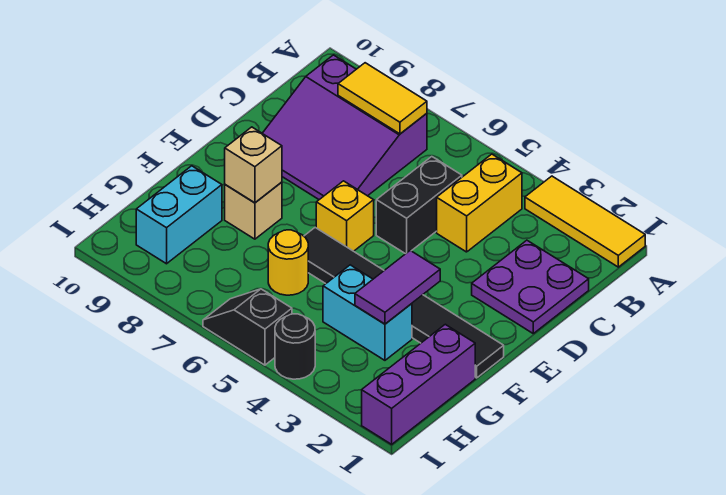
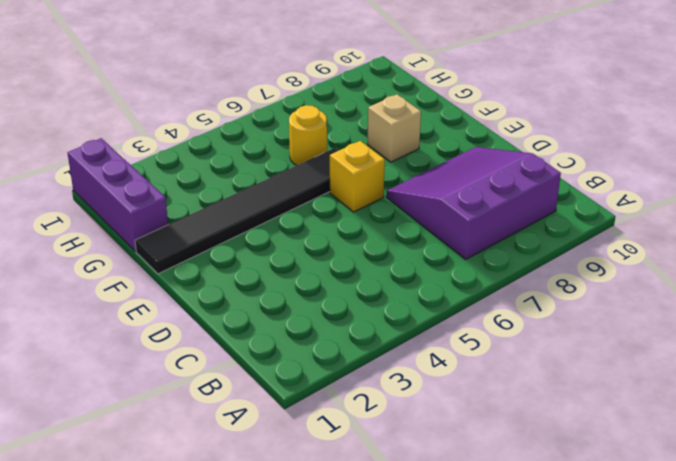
none -> yellow 1x3 tile [525,176,645,267]
none -> yellow 1x2 brick [437,154,522,252]
none -> purple 2x2 plate [472,240,589,333]

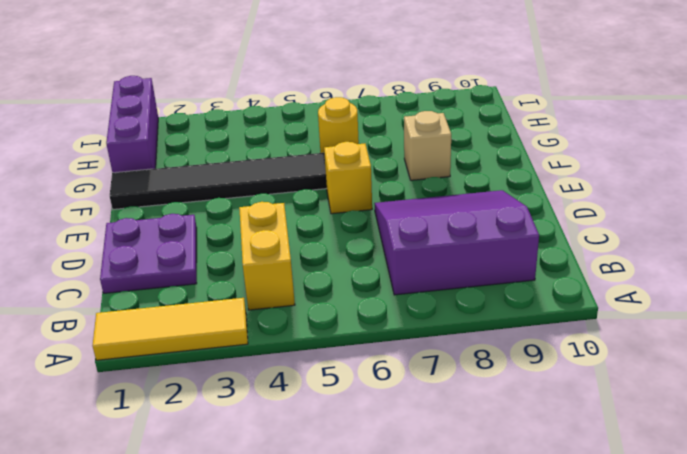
none -> black 1x2 brick [376,157,462,254]
none -> cyan 1x2 brick [323,265,412,360]
none -> cyan 1x2 brick [136,166,222,264]

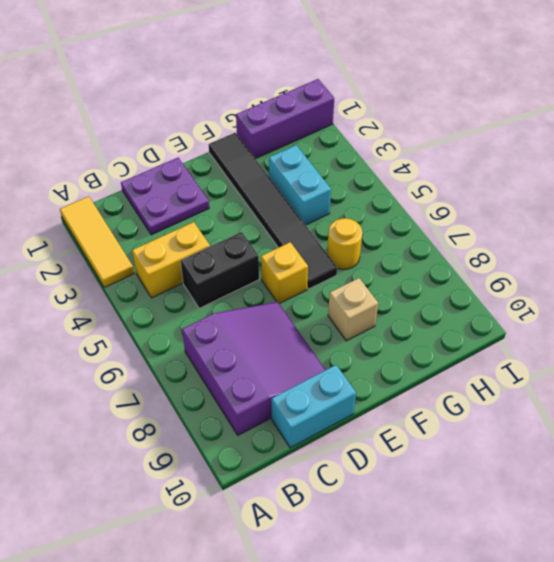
cyan 1x2 brick [271,365,356,448] -> cyan 1x2 brick moved to [136,166,222,264]
none -> black 1x1 round brick [275,314,315,379]
none -> black 1x2 slope [203,289,292,365]
none -> yellow 1x2 tile [338,63,427,134]

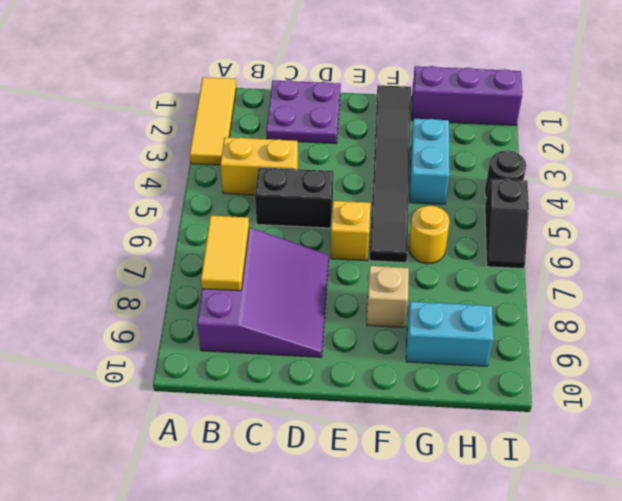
none -> purple 1x2 tile [355,251,440,324]
none -> tan 1x1 brick [225,127,282,203]

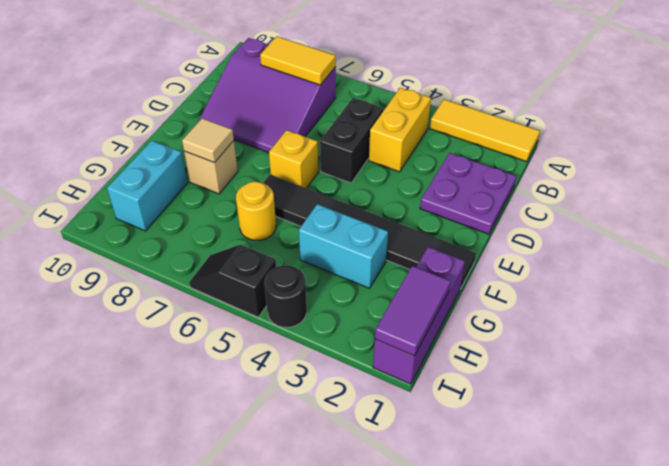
tan 1x1 tile [182,118,234,163] -> tan 1x1 brick [225,127,282,203]
purple 1x2 tile [375,266,451,356] -> purple 1x2 tile moved to [355,251,440,324]

